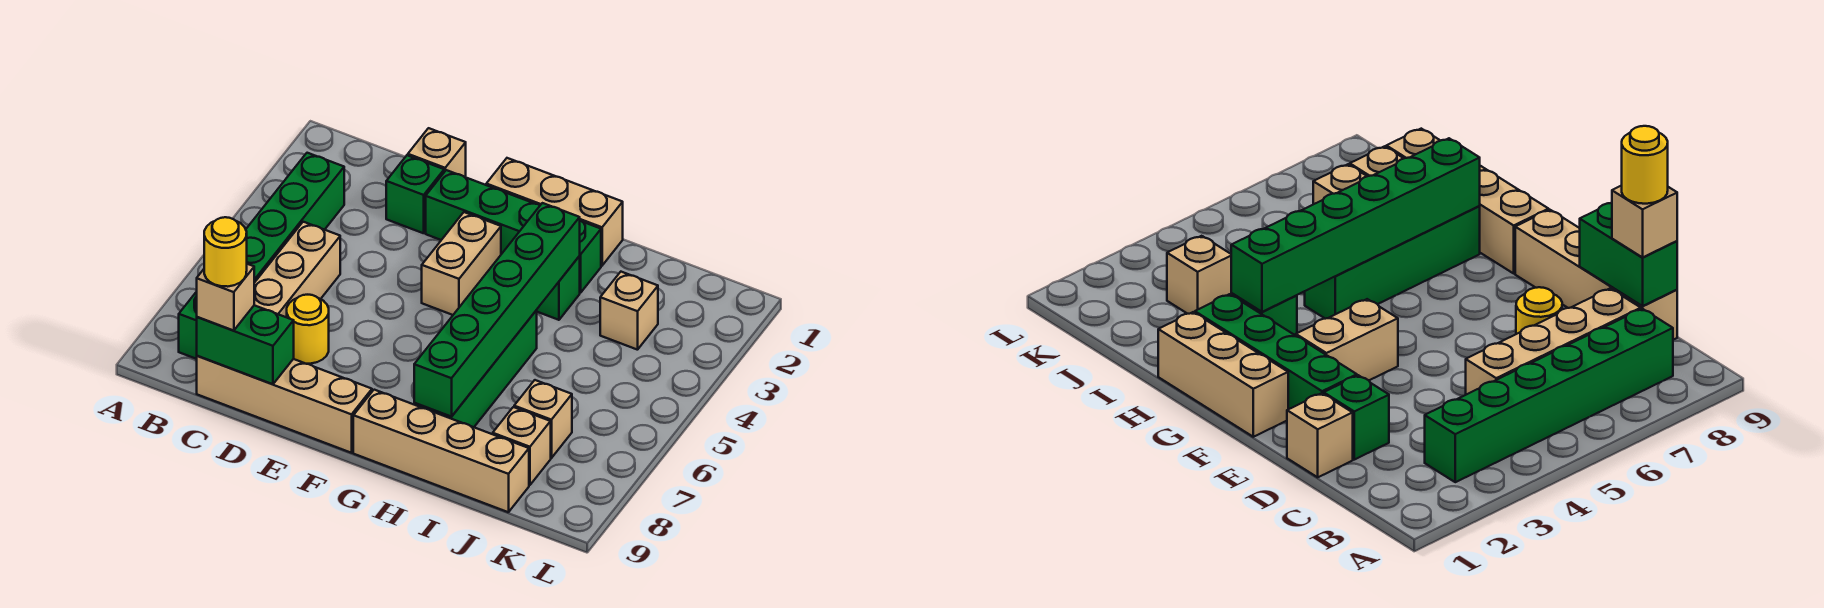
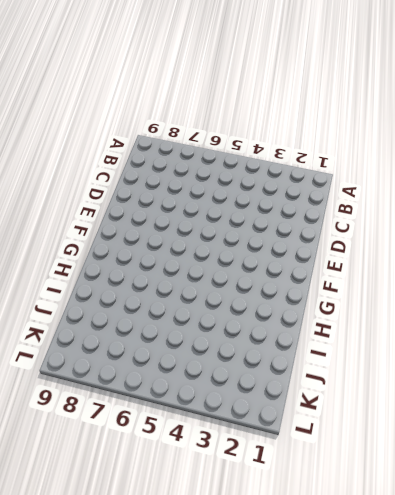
none -> green 1x6 brick [179,153,344,359]
none -> tan 1x4 brick [254,222,340,317]
none -> tan 1x4 brick [197,356,372,453]

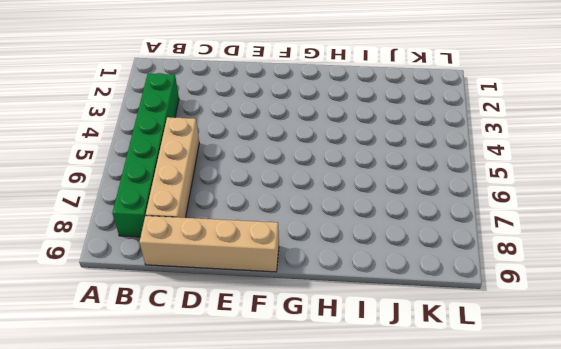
none -> tan 1x1 brick [408,128,466,177]
none -> green 1x1 brick [386,155,444,233]
none -> yellow 1x1 round brick [287,295,329,364]

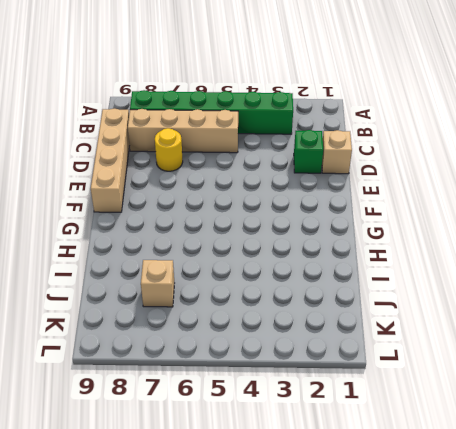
none -> green 1x4 brick [426,170,601,293]
none -> tan 1x3 brick [486,158,623,266]
none -> tan 1x2 brick [422,212,501,315]

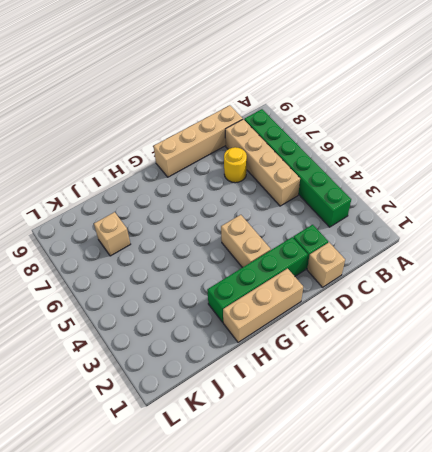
none -> tan 1x4 brick [353,390,529,512]
none -> green 1x1 brick [537,256,580,320]
none -> green 1x4 brick [414,310,537,427]

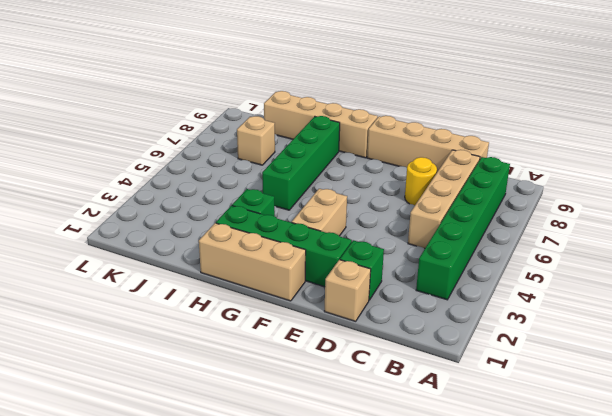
none -> tan 1x1 brick [600,272,658,350]
none -> tan 1x1 brick [493,407,551,485]
none -> green 1x2 brick [197,305,294,384]

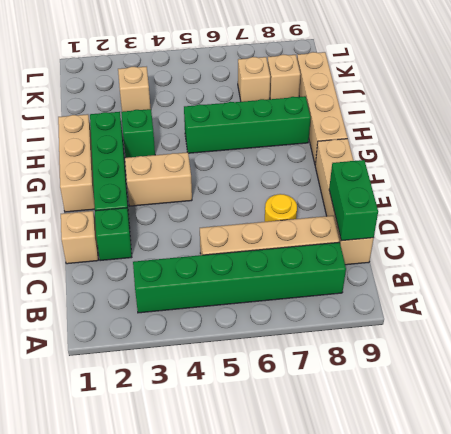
none -> green 1x6 brick [414,203,580,417]
none -> tan 1x1 brick [197,264,254,331]
none -> yellow 1x1 round brick [204,217,247,287]

